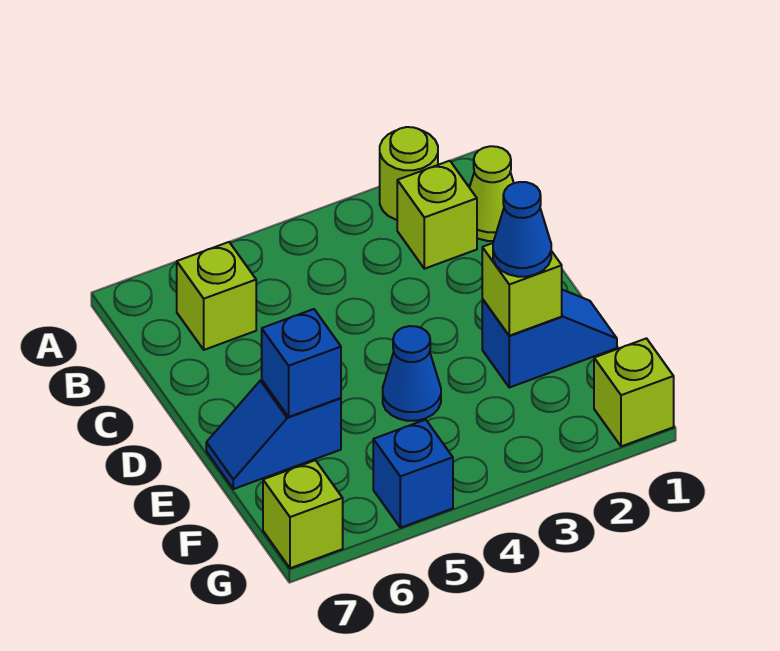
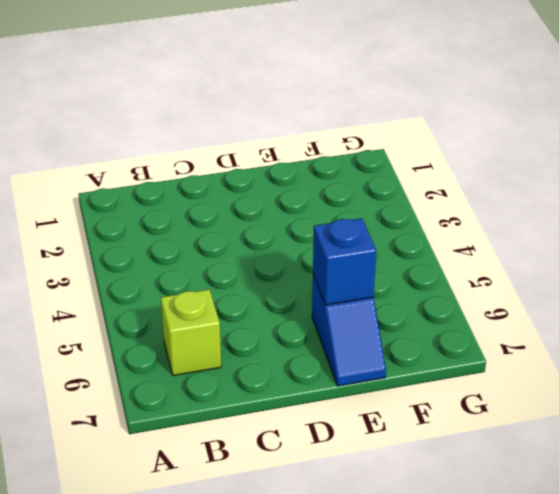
none -> lime 1x1 round brick [380,127,438,220]
none -> lime 1x1 cone [469,146,514,241]
none -> lime 1x1 brick [397,161,477,269]

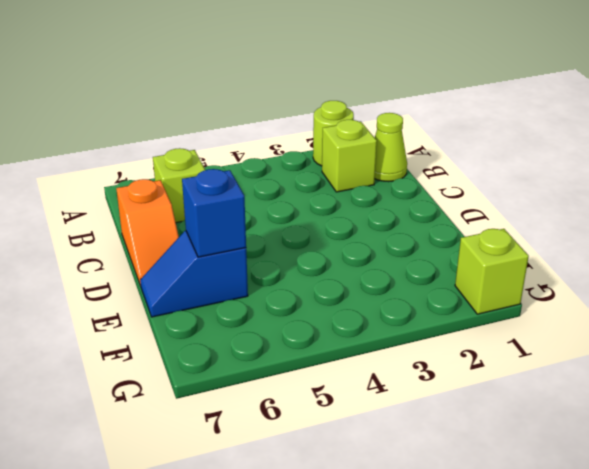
orange 1x2 slope [116,179,179,286] -> none
none -> blue 1x2 slope [482,290,617,387]
none -> blue 1x1 cone [383,326,441,421]
none -> blue 1x1 brick [373,420,453,528]

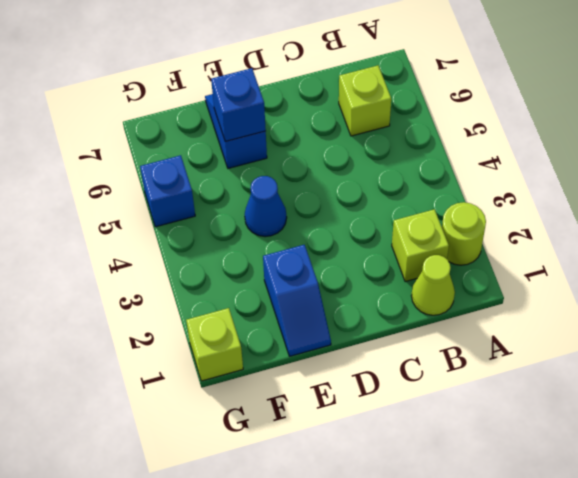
none -> lime 1x1 brick [263,460,343,568]
none -> lime 1x1 brick [482,243,562,336]
none -> blue 1x1 cone [493,182,551,277]

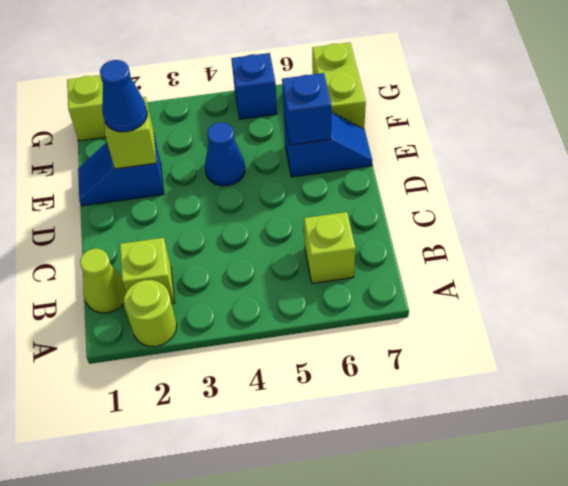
lime 1x2 brick [312,42,366,129] -> lime 1x1 brick [263,460,343,568]

